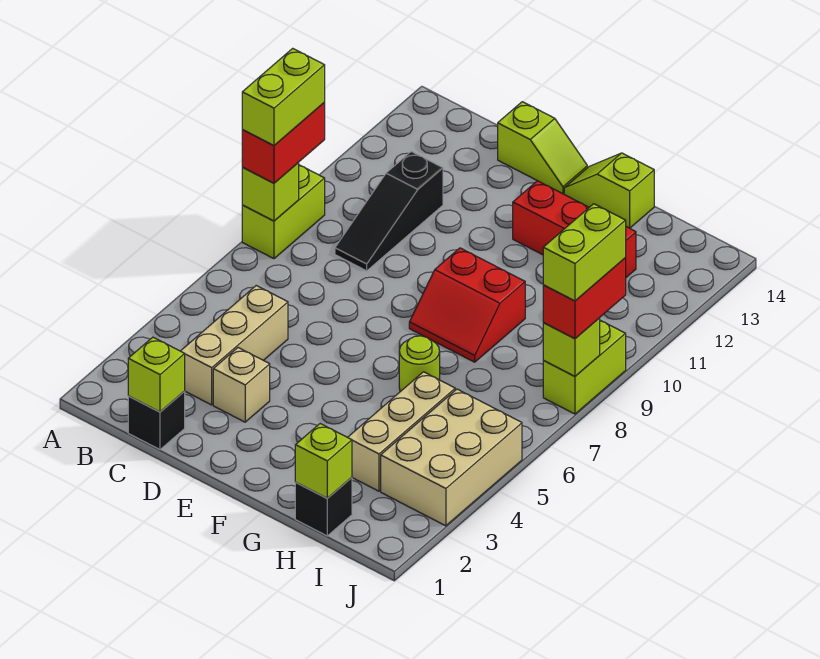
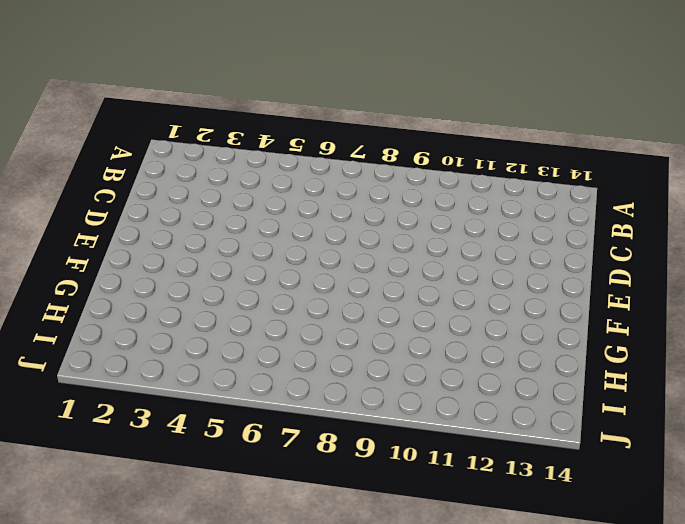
none -> lime 1x2 brick [242,165,325,259]
none -> black 1x1 brick [128,391,185,450]
none -> tan 1x3 brick [181,286,288,405]

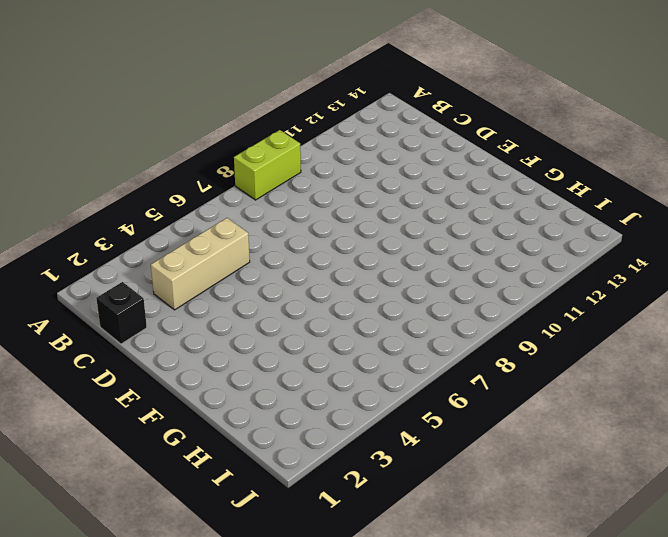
none -> black 1x3 slope [335,151,443,271]
none -> tan 1x1 brick [213,348,270,422]
none -> lime 1x2 slope [498,102,587,194]

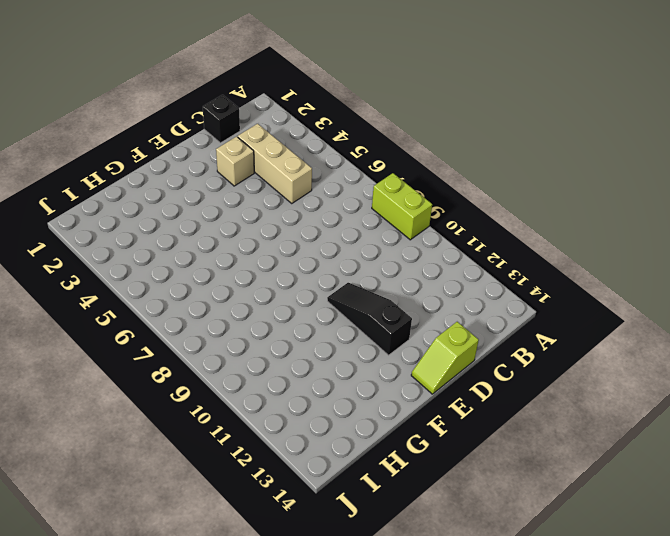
black 1x3 slope [327,283,412,355] -> black 1x3 slope moved to [335,151,443,271]
none -> red 2x2 slope [409,248,525,362]
none -> red 1x3 brick [513,181,636,277]
none -> lime 1x2 slope [564,153,654,228]

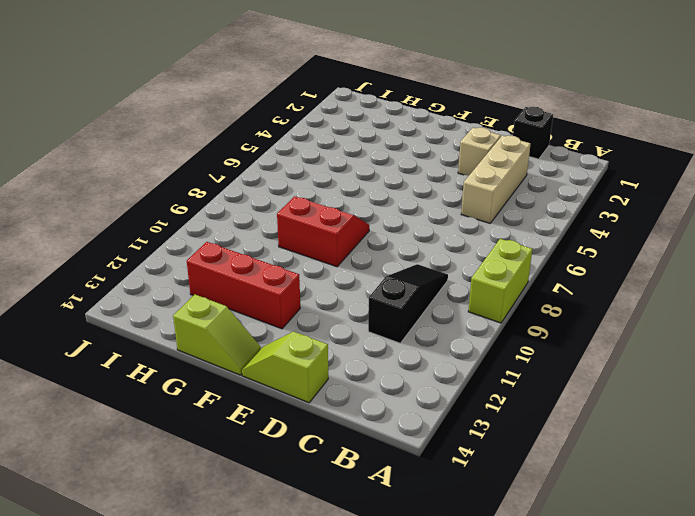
none -> lime 1x1 round brick [399,336,440,392]
none -> black 1x1 brick [295,478,352,536]
none -> tan 1x3 brick [348,372,455,491]

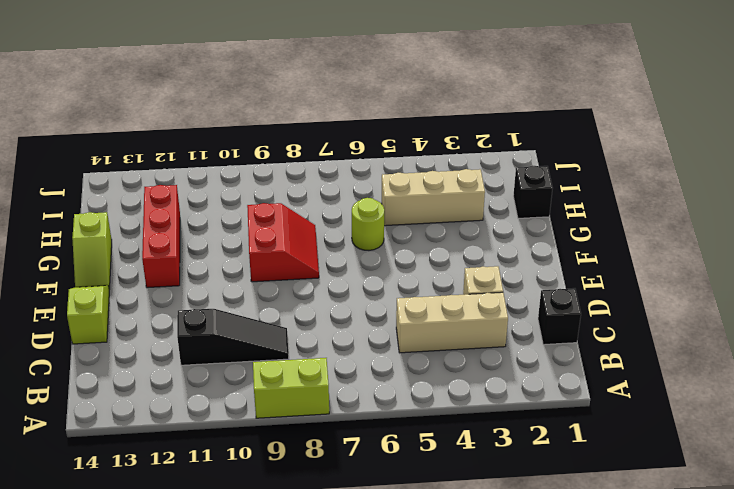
none -> tan 2x3 brick [381,389,522,526]
none -> lime 1x2 brick [543,320,626,414]
none -> lime 1x1 brick [242,163,299,221]

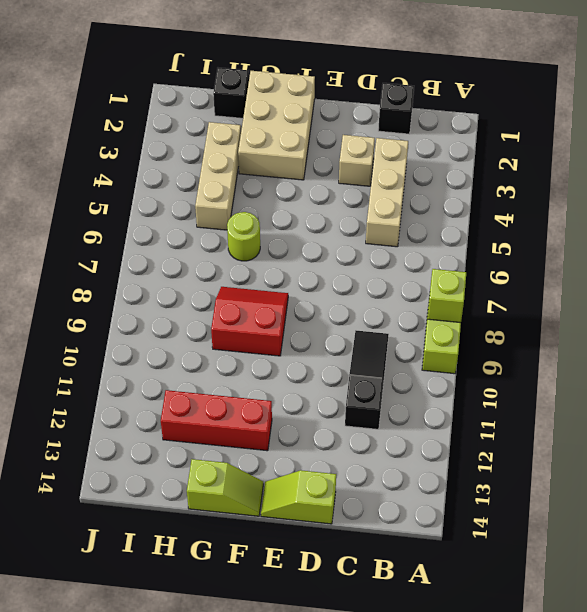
tan 2x3 brick [238,71,315,180] -> tan 2x3 brick moved to [381,389,522,526]
none -> lime 1x2 brick [543,320,626,414]
none -> lime 1x1 brick [128,337,185,412]
none -> lime 1x1 brick [295,424,352,498]

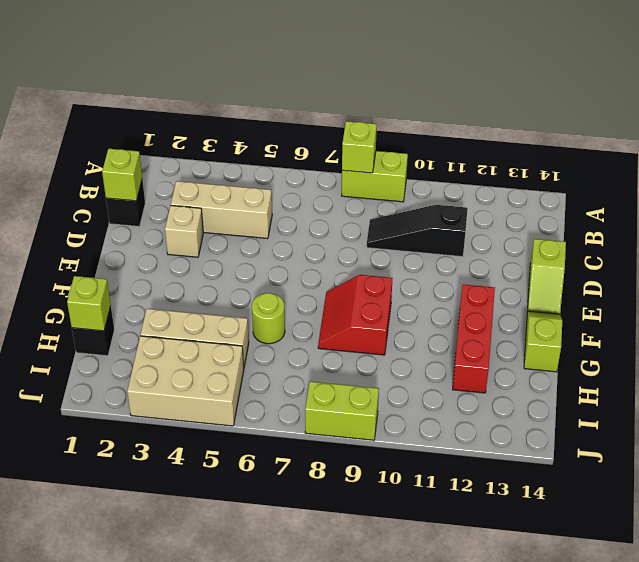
none -> lime 1x1 brick [543,318,600,376]
none -> red 1x2 brick [242,103,325,183]
none -> red 1x2 brick [543,258,626,338]

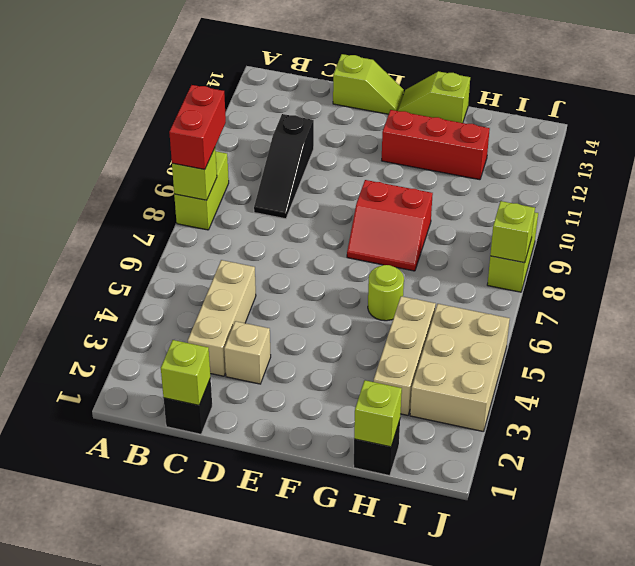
none -> red 1x2 brick [543,258,626,338]
none -> lime 1x2 brick [242,48,325,146]
none -> lime 1x2 brick [543,204,626,301]

